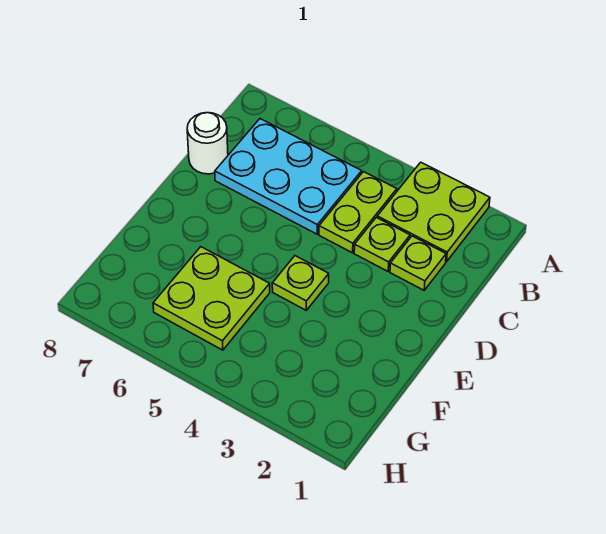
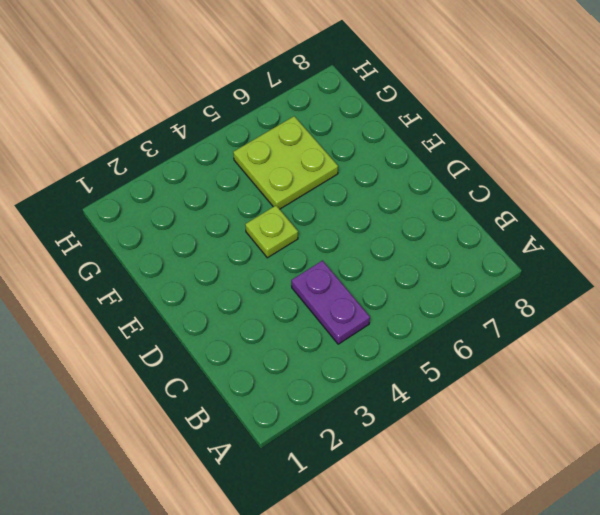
purple 1x2 plate [291,261,370,344] -> lime 1x2 plate [319,172,397,253]
none -> lime 2x2 plate [377,162,490,262]
none -> cyan 2x3 plate [215,119,362,234]

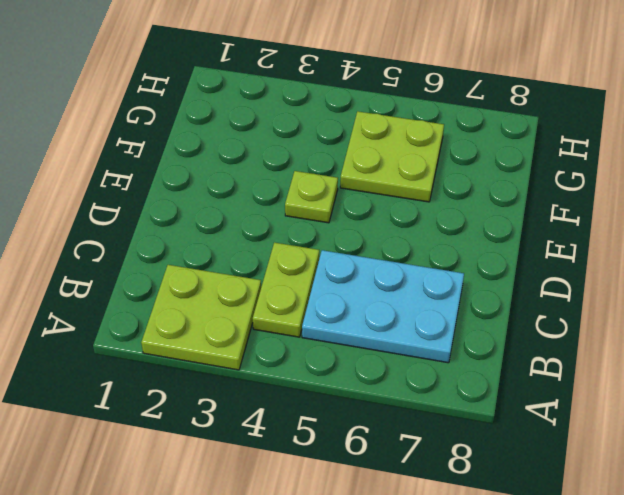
none -> lime 1x1 plate [390,236,446,290]
none -> lime 1x1 plate [354,217,410,271]

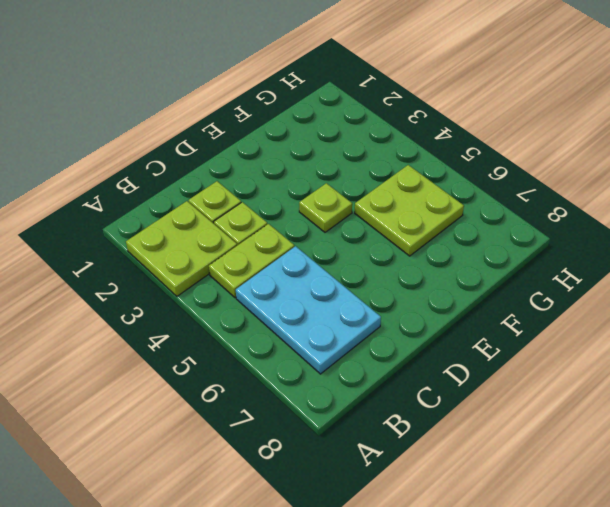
none -> white 1x1 round brick [187,113,228,174]

